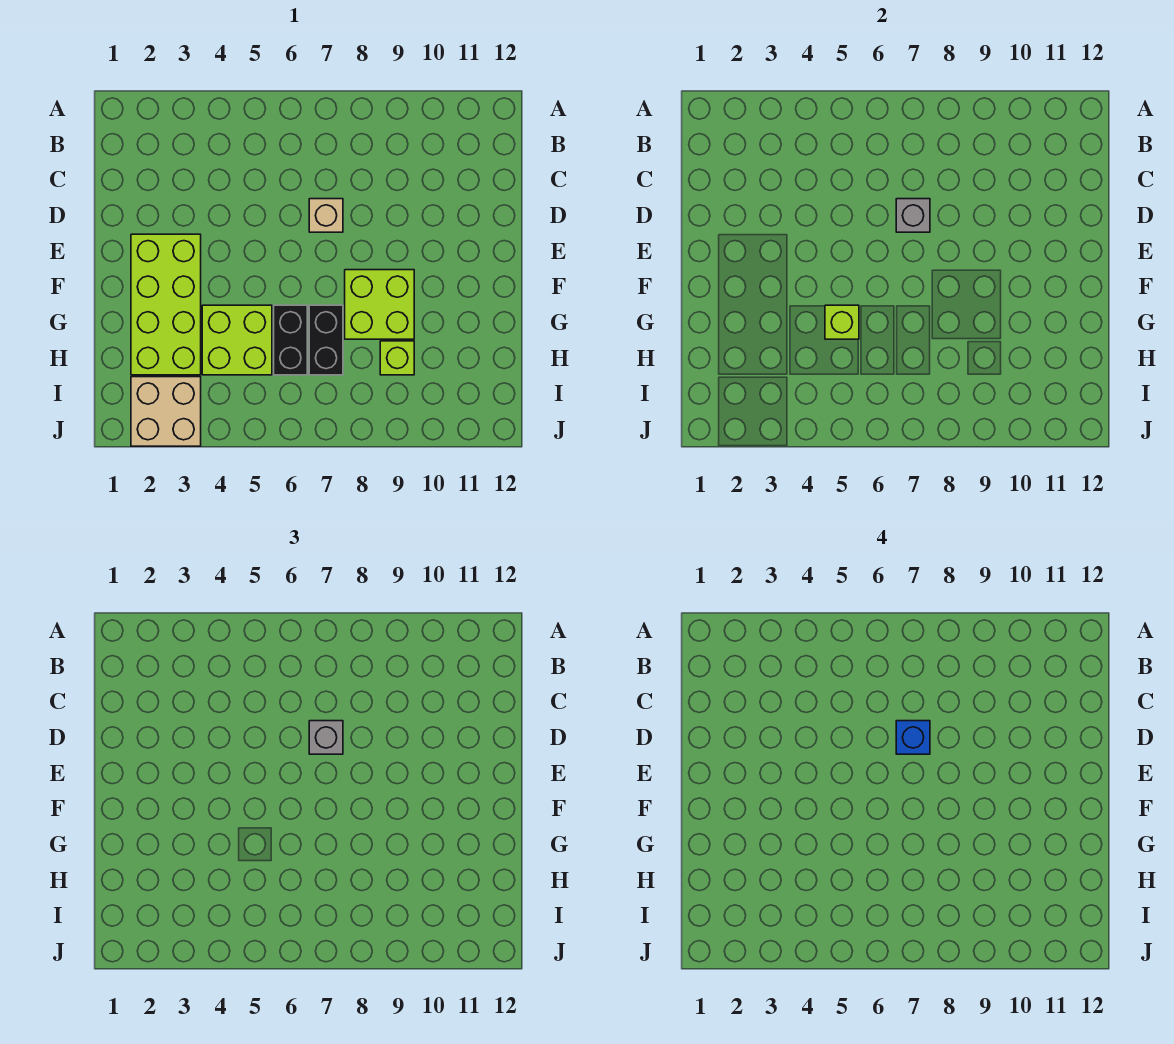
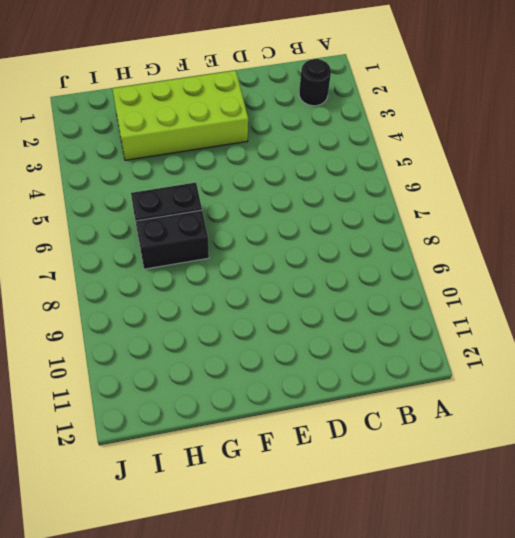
black 1x1 round brick [299,59,331,106] -> none
none -> tan 1x1 brick [309,199,343,232]
none -> lime 2x2 brick [345,270,414,339]
none -> lime 2x2 brick [202,305,272,375]

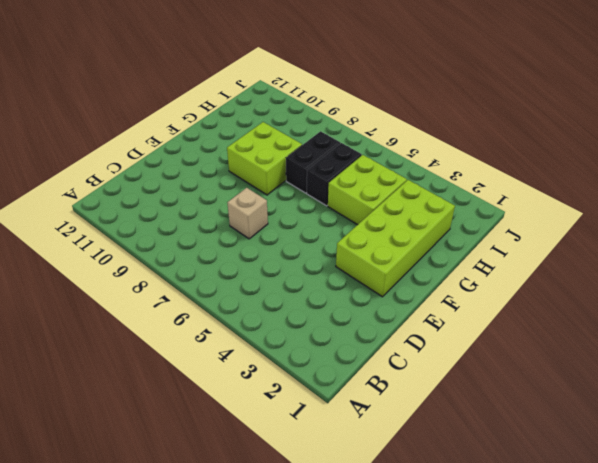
none -> lime 1x1 brick [380,341,414,375]
none -> tan 2x2 brick [131,377,201,446]
none -> grey 1x1 brick [896,199,930,232]

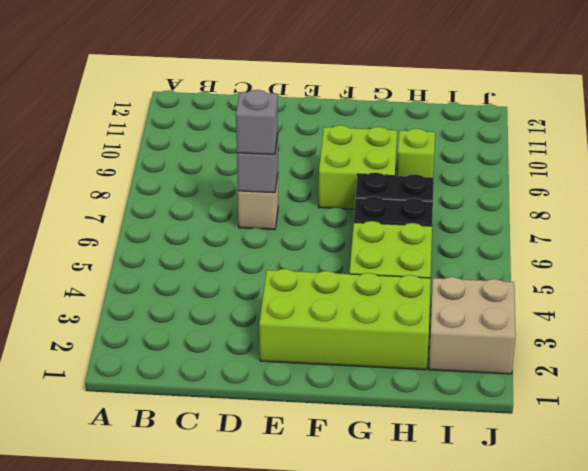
none -> lime 1x1 brick [825,305,859,339]
none -> blue 1x1 brick [896,721,930,754]

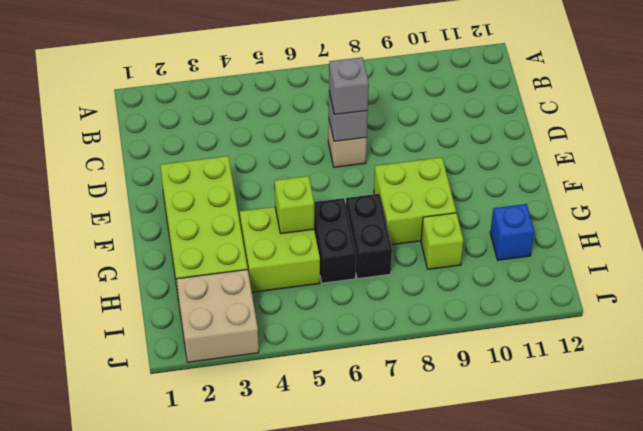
blue 1x1 brick [490,204,534,260] -> blue 1x1 brick moved to [896,721,930,754]

